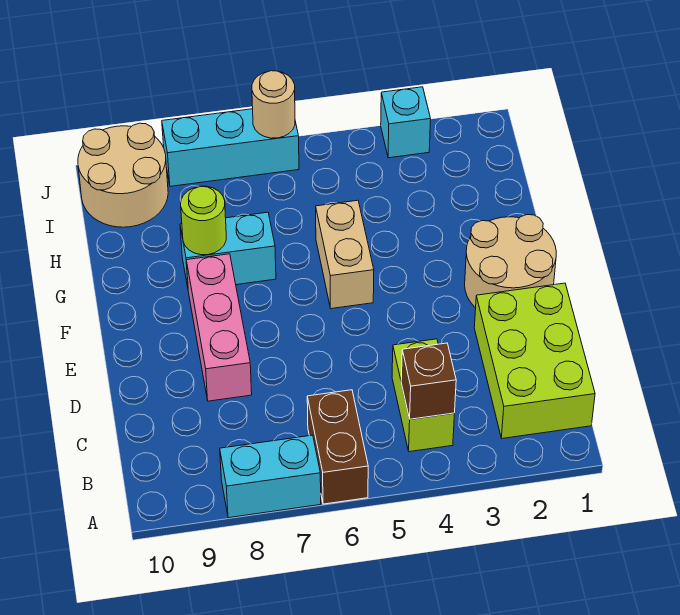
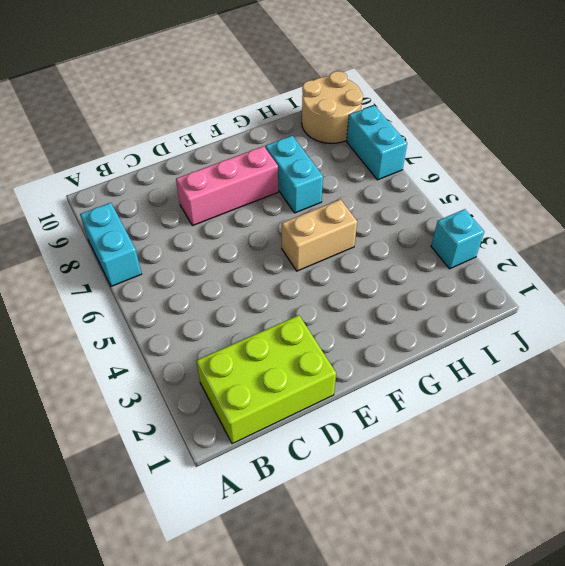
cyan 1x2 brick [346,105,407,180] -> cyan 1x3 brick [162,109,299,186]
none -> brown 1x2 brick [307,390,368,504]
none -> lime 1x2 brick [392,339,455,452]
none -> tan 2x2 round brick [465,215,556,308]

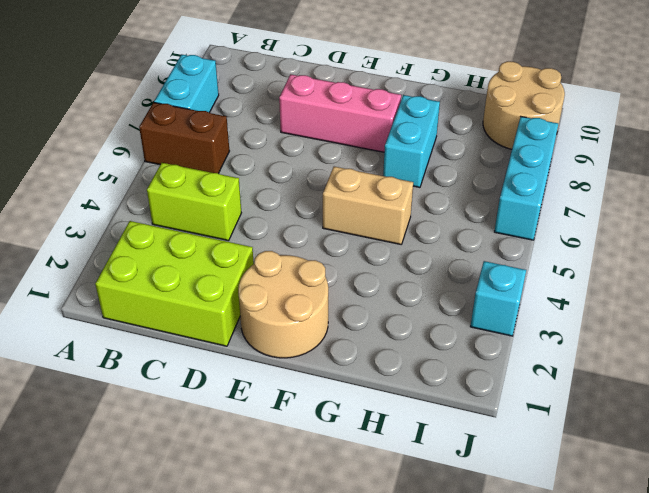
none -> brown 1x1 brick [401,343,456,419]
none -> lime 1x1 round brick [181,186,226,255]
none -> tan 1x1 round brick [252,71,295,138]

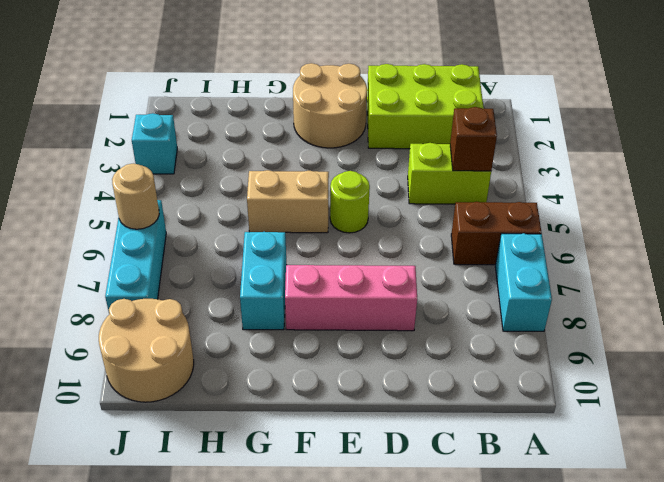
lime 1x1 round brick [330,171,370,233] -> lime 1x1 round brick moved to [181,186,226,255]

